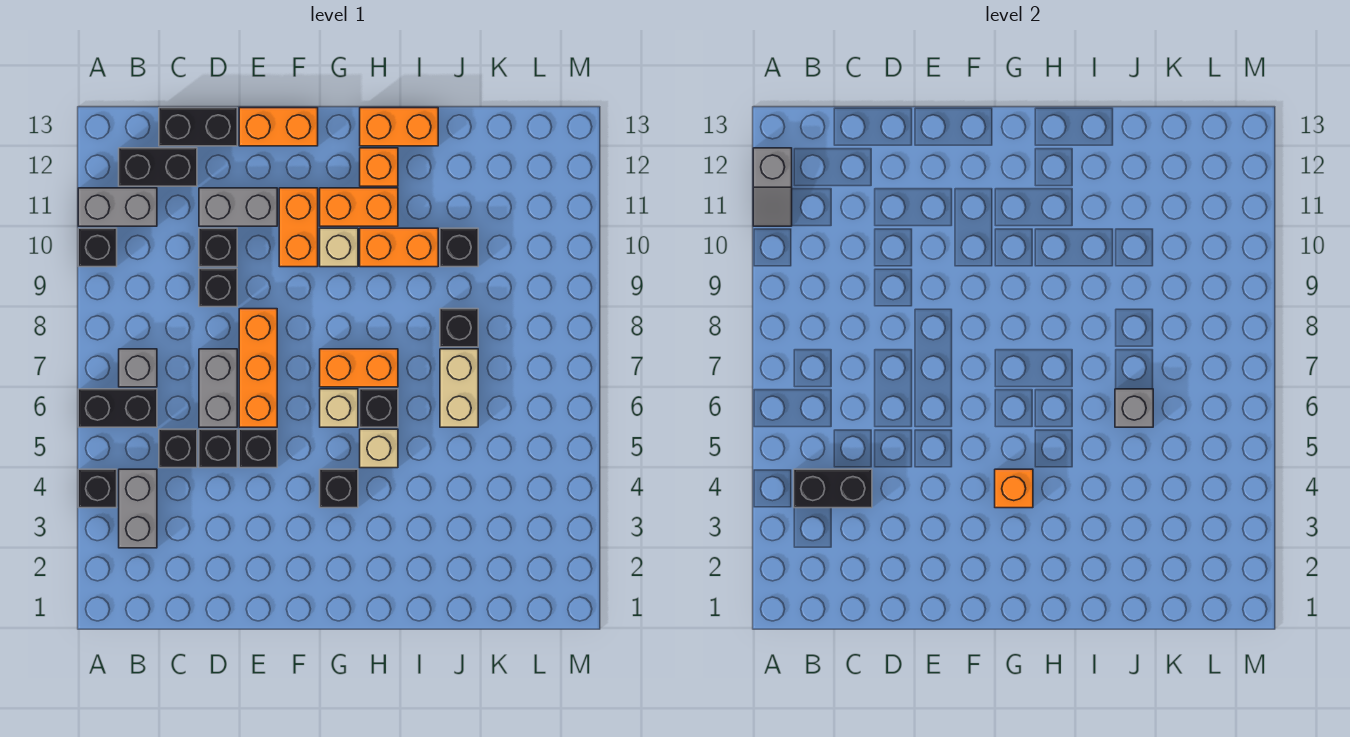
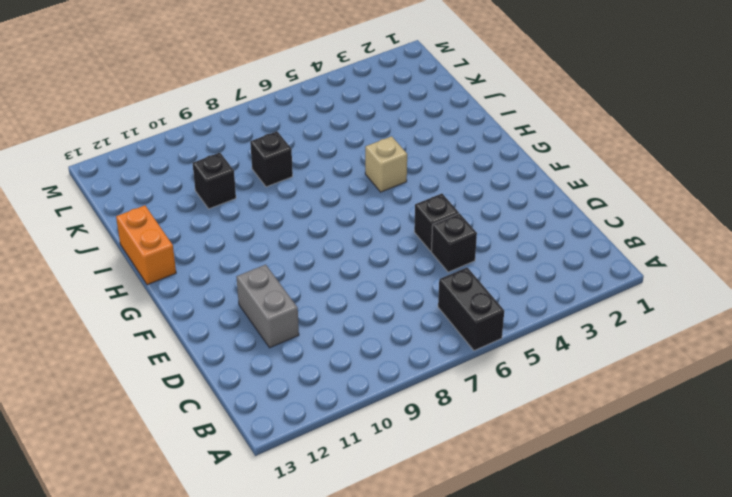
none -> black 1x1 brick [78,469,117,508]
none -> black 1x1 brick [78,228,117,267]
none -> grey 1x2 brick [78,188,157,226]
none -> grey 1x2 brick [119,469,157,548]

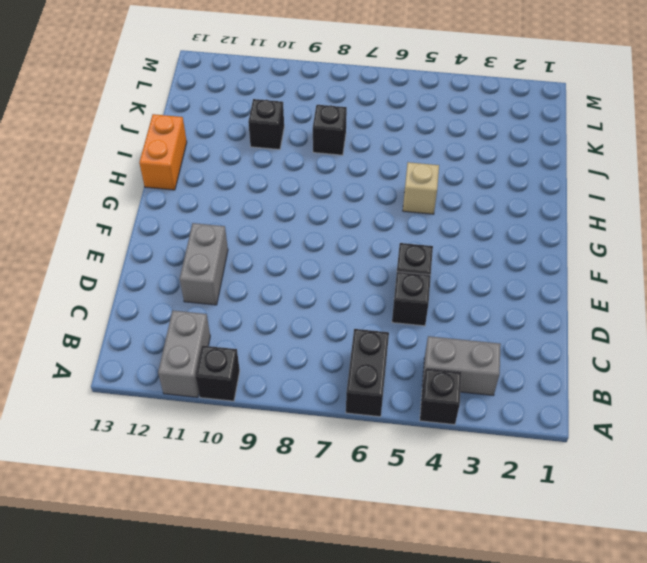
none -> grey 1x1 brick [119,349,157,387]
none -> black 1x2 brick [119,148,197,186]
none -> black 1x1 brick [159,429,197,468]
none -> black 1x2 brick [159,108,237,146]

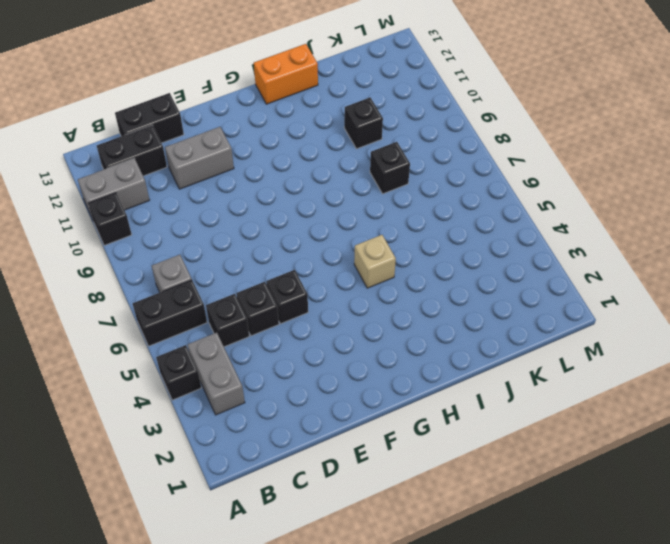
none -> grey 1x2 brick [199,349,237,427]
none -> black 1x1 brick [199,269,237,307]
none -> black 1x1 brick [199,228,237,267]
none -> orange 1x3 brick [239,309,277,427]

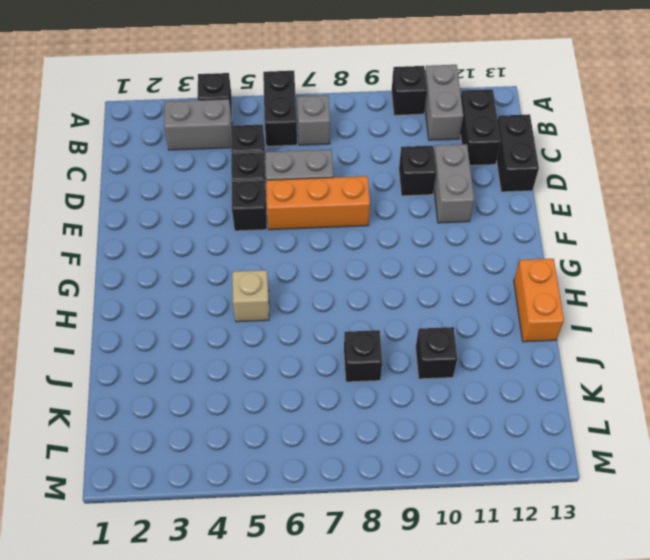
none -> black 1x1 brick [199,269,237,307]
none -> orange 1x2 brick [239,108,318,146]
none -> orange 1x2 brick [279,188,318,267]
none -> black 1x1 brick [320,469,358,508]

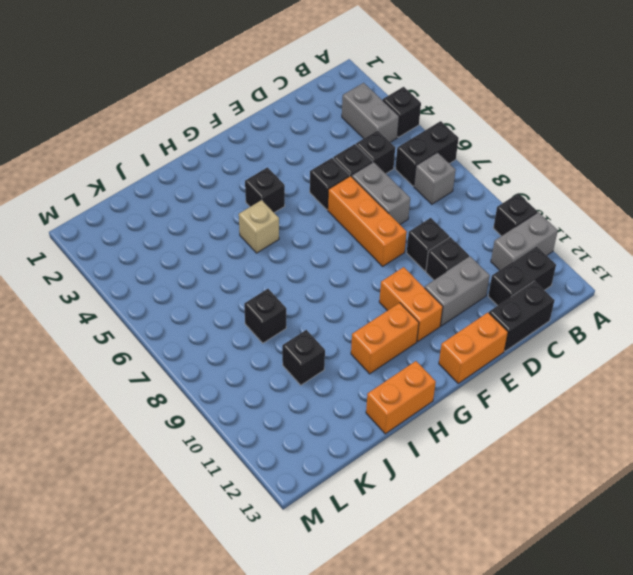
none -> tan 1x1 brick [320,389,358,427]
none -> orange 1x2 brick [320,349,398,387]
none -> tan 1x1 brick [320,228,358,267]
none -> black 1x1 brick [360,389,398,427]

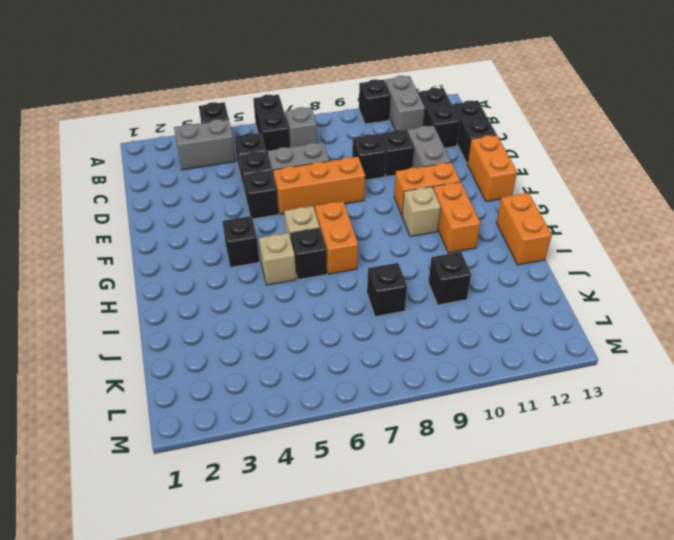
none -> orange 1x2 brick [360,228,438,267]
none -> orange 1x1 brick [360,148,398,186]
none -> tan 1x2 brick [440,349,478,427]
none -> grey 1x2 slope [753,148,792,226]

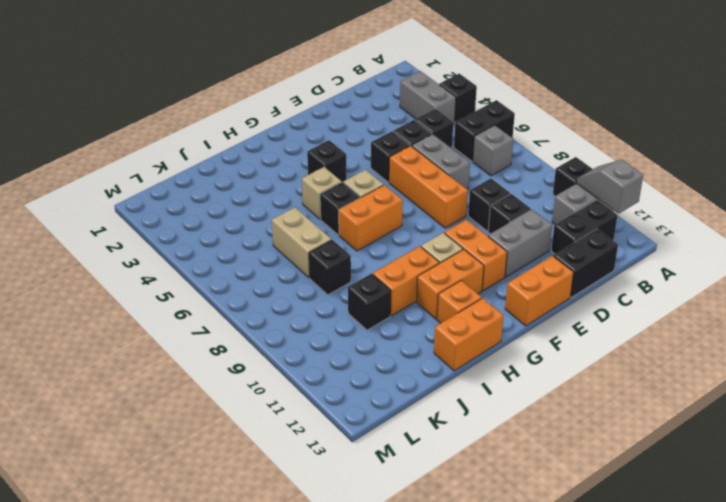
none -> black 1x2 brick [794,469,872,508]
none -> orange 1x1 brick [995,469,1033,508]
none -> grey 1x1 brick [1115,389,1153,427]

